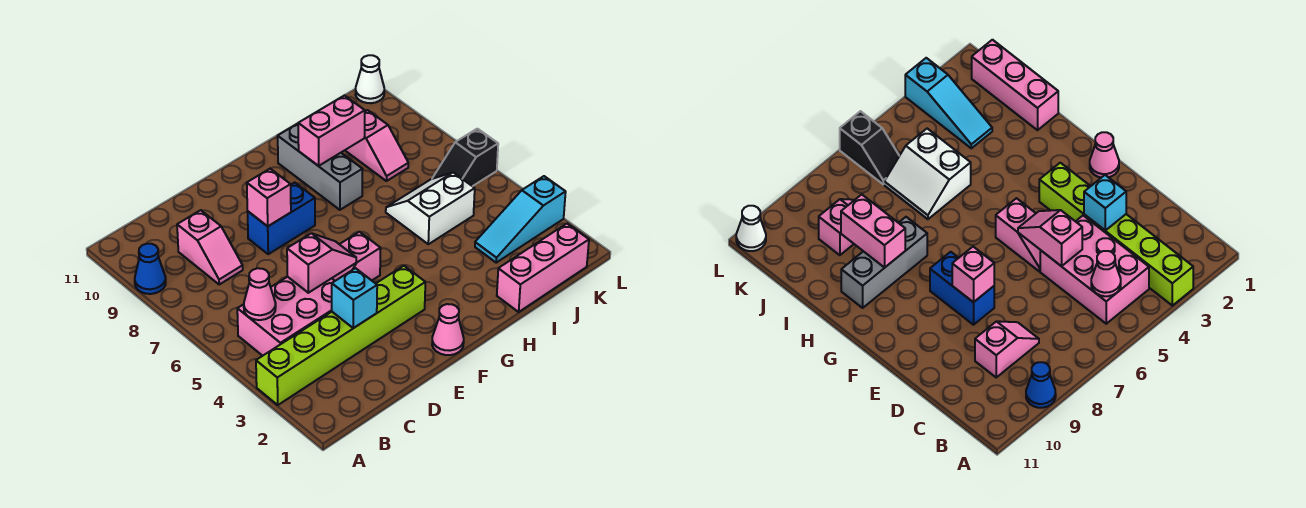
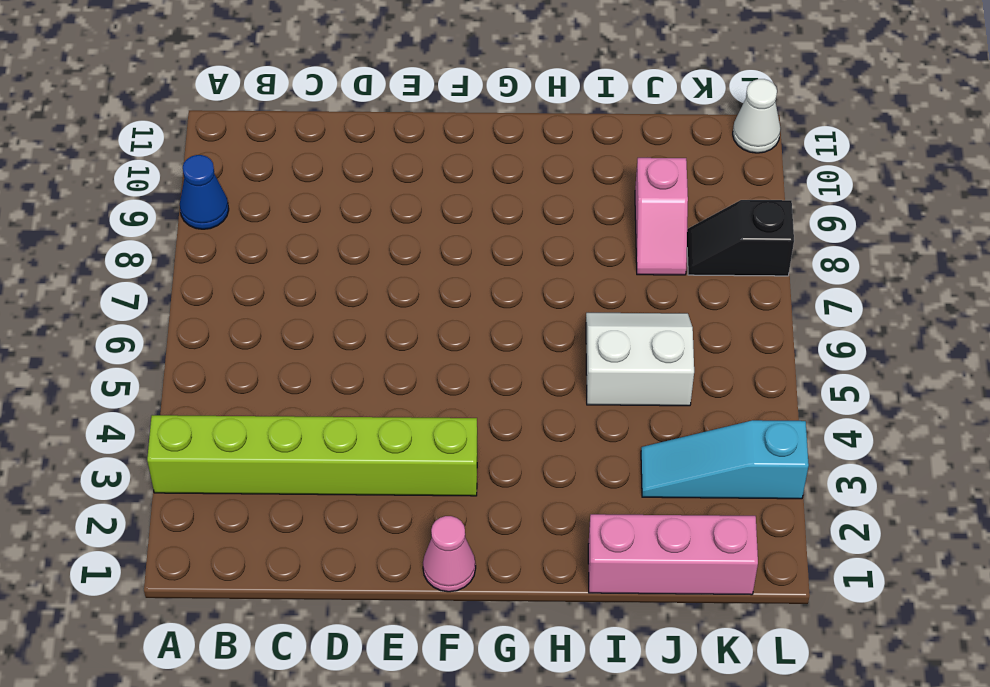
black 1x2 slope [687,200,794,276] -> black 1x2 slope moved to [432,129,498,186]
none -> pink 2x3 brick [237,277,335,356]
none -> pink 1x2 slope [177,210,243,284]
none -> pink 1x2 slope [332,232,381,281]

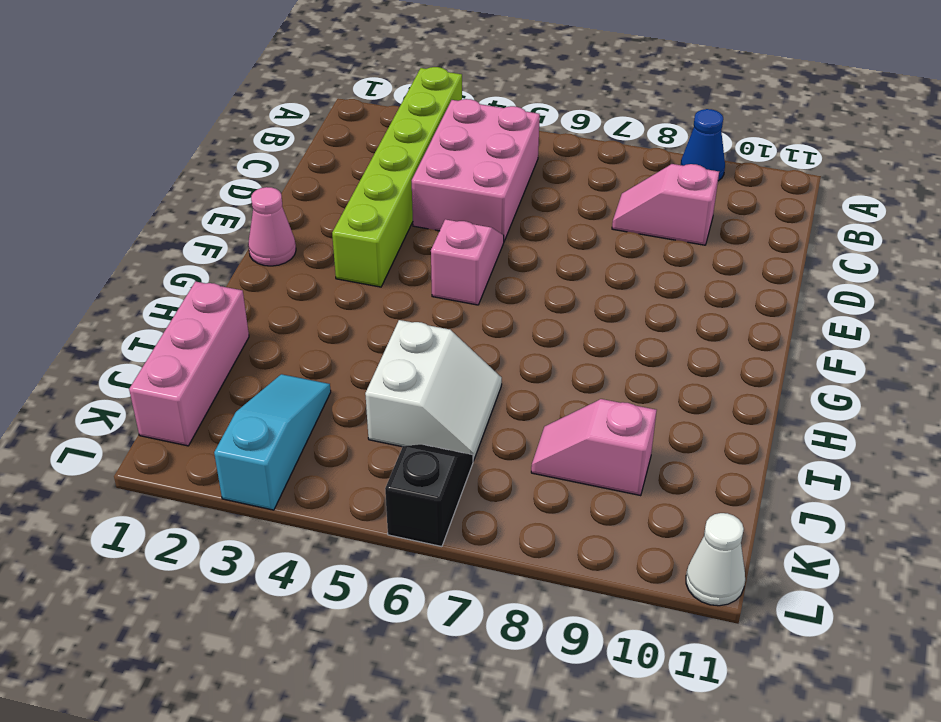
none -> blue 1x2 brick [247,182,315,254]
none -> grey 1x3 brick [278,124,363,210]
none -> pink 1x1 cone [244,268,276,320]

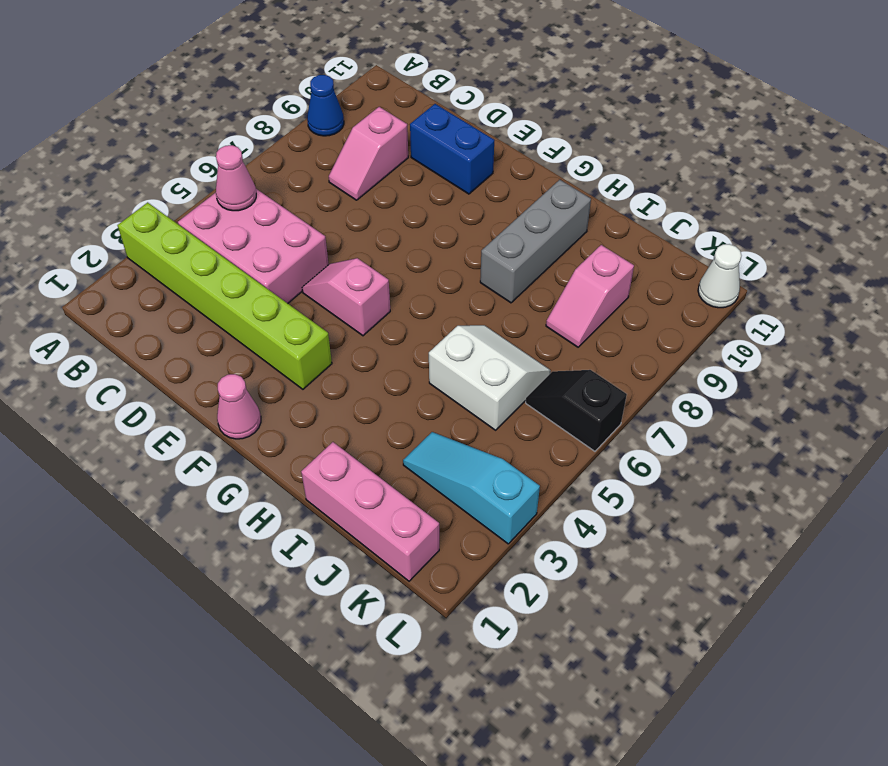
blue 1x2 brick [410,104,494,194] -> blue 1x2 brick moved to [247,182,315,254]
none -> cyan 1x1 brick [332,268,377,328]
none -> pink 1x2 slope [287,233,356,293]
none -> pink 1x1 brick [247,169,291,226]

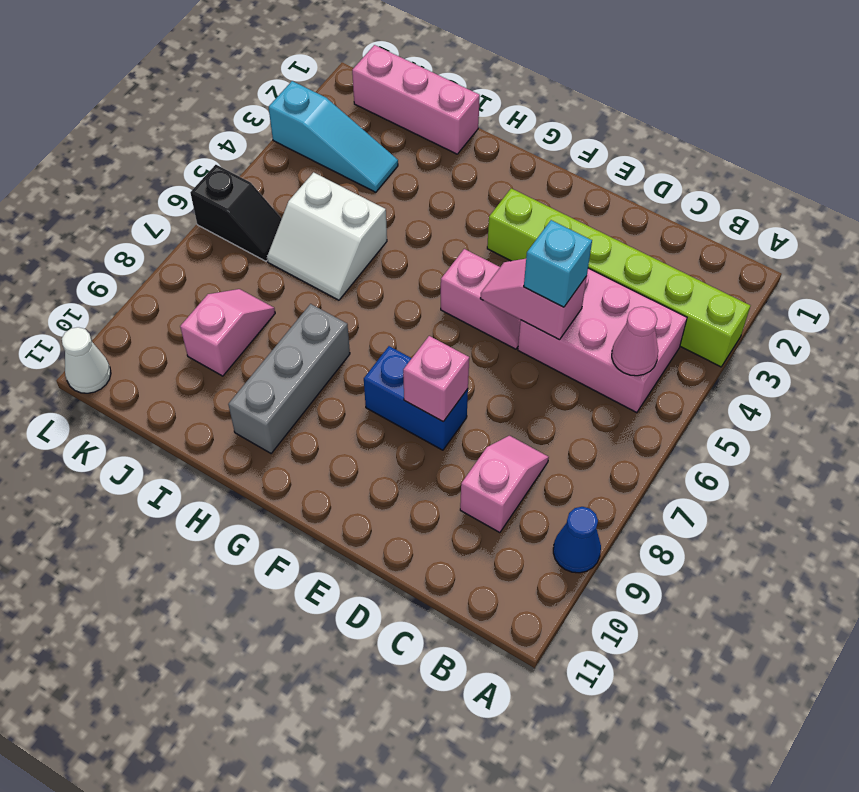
cyan 1x1 brick [524,220,592,307] -> cyan 1x1 brick moved to [332,268,377,328]
none -> pink 1x1 cone [432,304,464,355]
none -> pink 1x2 brick [298,95,365,166]

